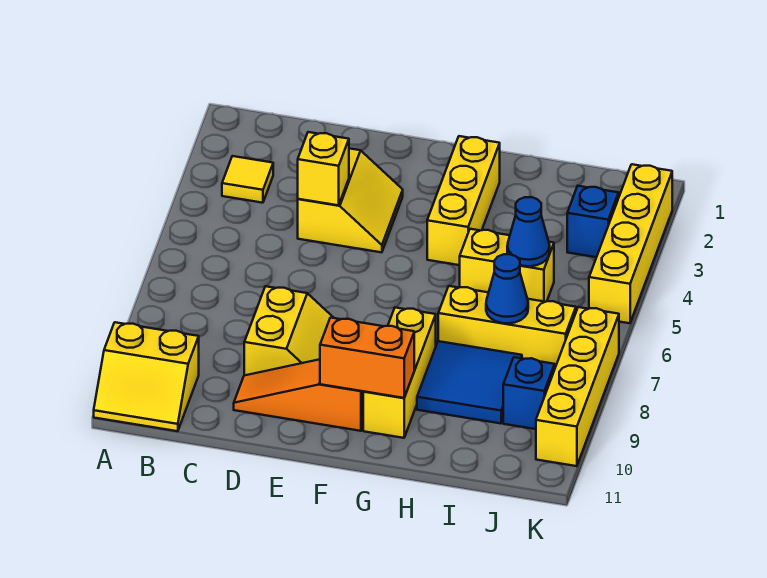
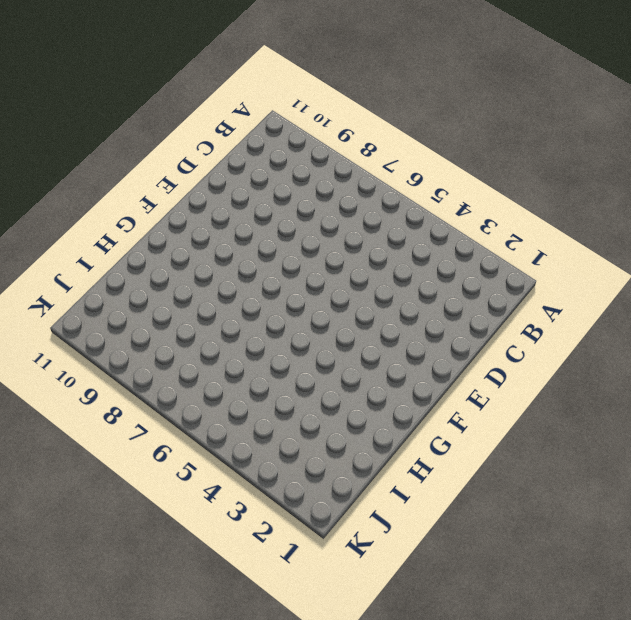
none -> yellow 2x2 slope [94,322,199,431]
none -> yellow 1x1 tile [222,156,273,203]
none -> yellow 2x2 slope [298,148,403,252]

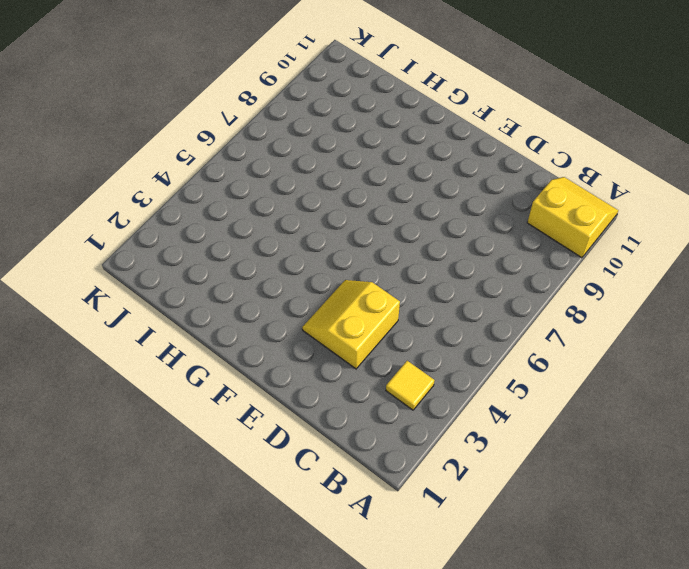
none -> yellow 2x2 slope [244,286,334,375]
none -> orange 1x3 slope [234,359,363,431]
none -> yellow 1x3 brick [427,136,500,265]

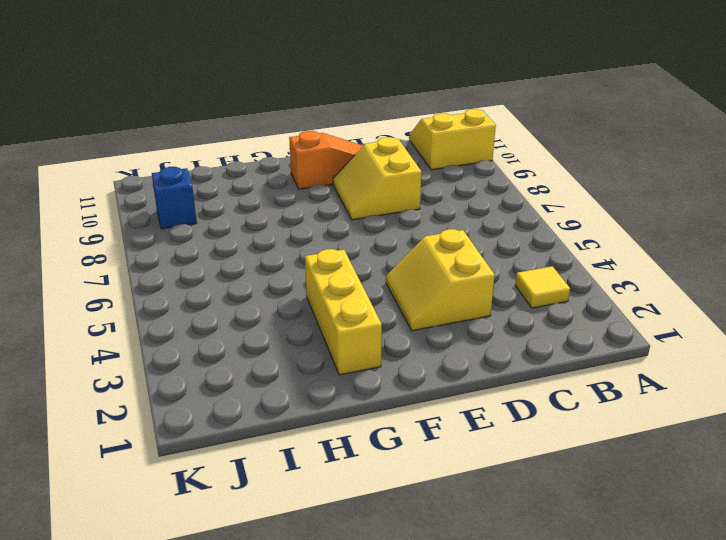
none -> yellow 1x3 brick [363,308,436,438]
none -> yellow 1x2 brick [460,229,554,302]
none -> yellow 1x3 brick [438,286,576,367]

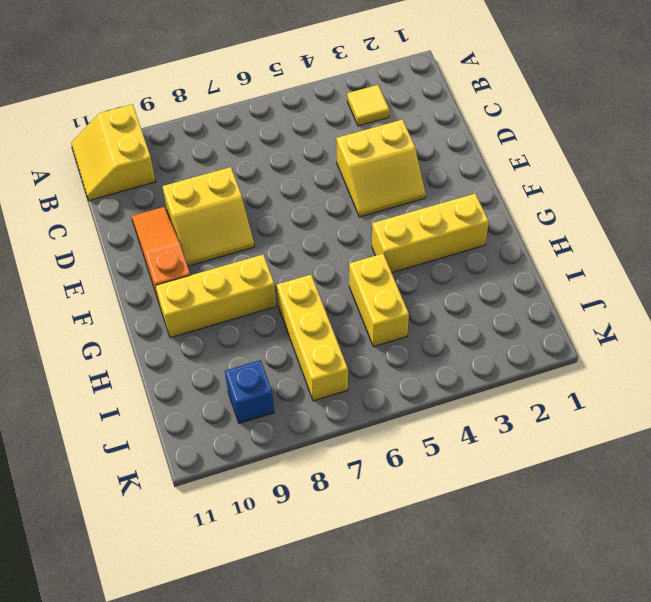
none -> blue 2x2 tile [417,341,522,423]
none -> blue 1x1 brick [567,186,619,257]
none -> yellow 1x4 brick [589,164,672,323]

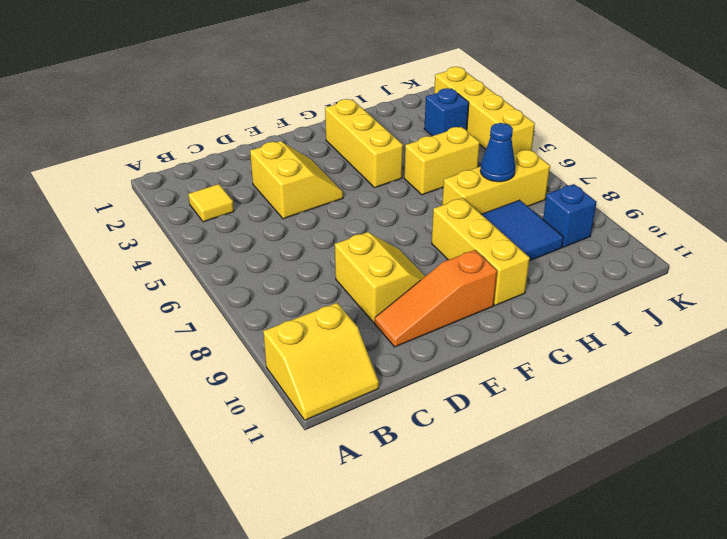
none -> yellow 1x4 brick [536,307,619,466]
none -> yellow 1x1 brick [298,132,349,205]
none -> orange 1x2 brick [320,318,414,398]

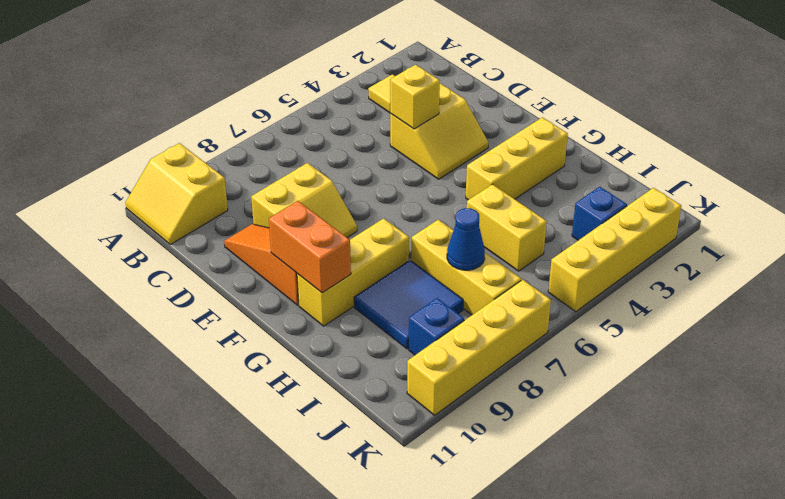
none -> blue 1x1 cone [507,197,550,266]

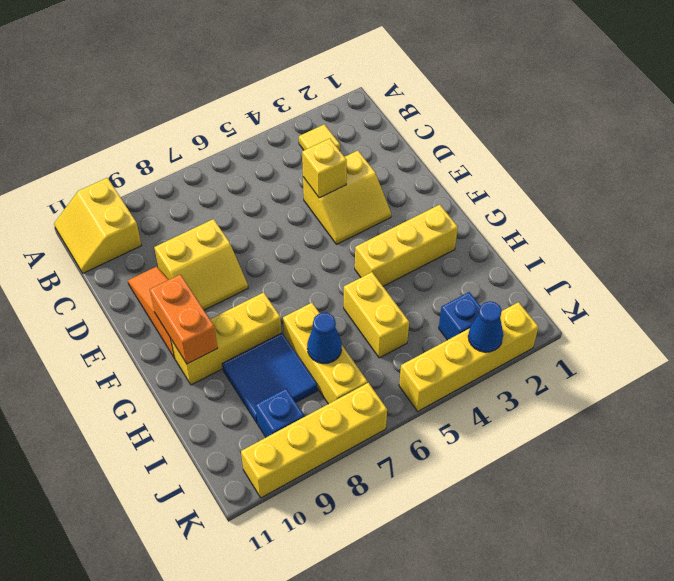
blue 1x1 cone [468,301,503,352] -> blue 1x1 cone moved to [507,197,550,266]

